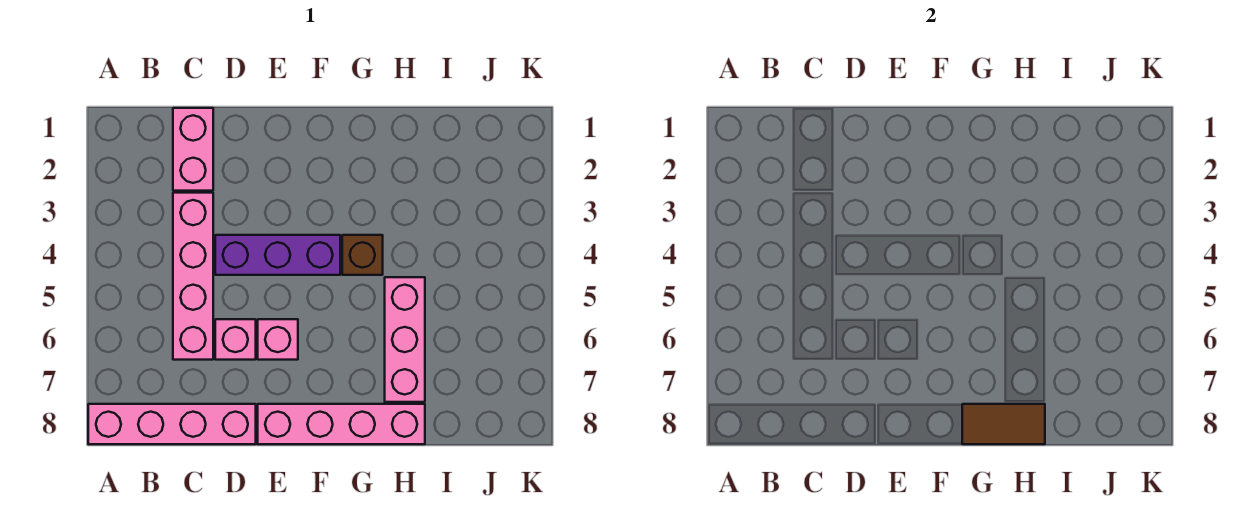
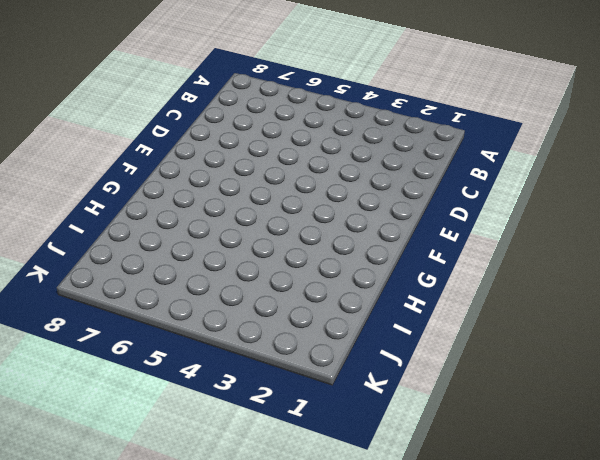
none -> pink 1x4 brick [88,404,256,444]
none -> pink 1x2 brick [173,108,213,191]

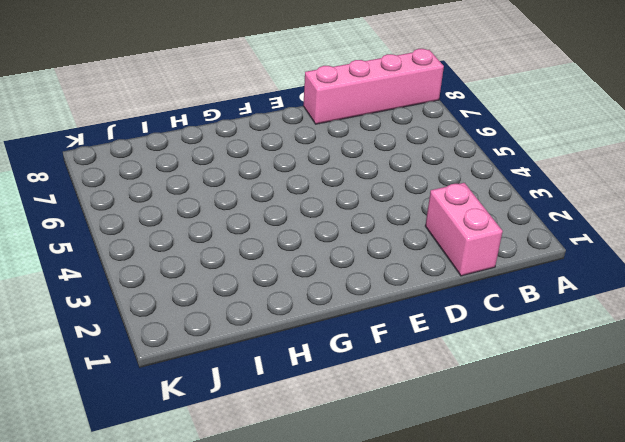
none -> pink 1x4 brick [173,193,213,360]
none -> purple 1x3 brick [215,235,340,275]

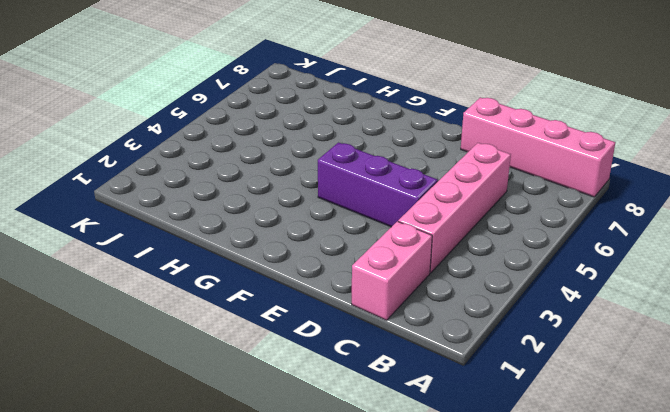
none -> pink 1x1 brick [215,319,256,360]
none -> pink 1x1 brick [258,319,298,360]

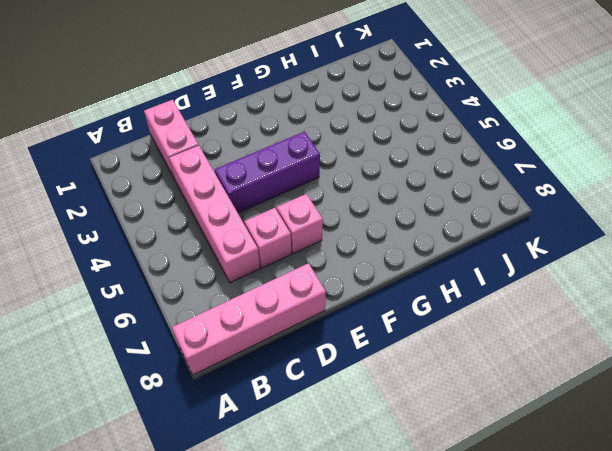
none -> pink 1x4 brick [258,404,425,444]
none -> brown 1x1 brick [342,235,383,275]

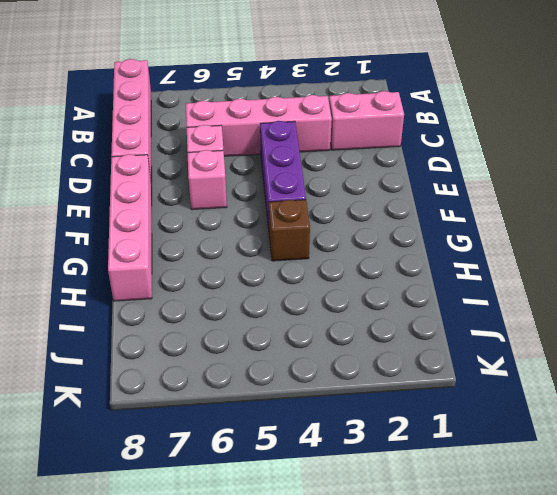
none -> pink 1x3 brick [385,277,425,402]
none -> brown 1x2 tile [962,404,1045,444]

